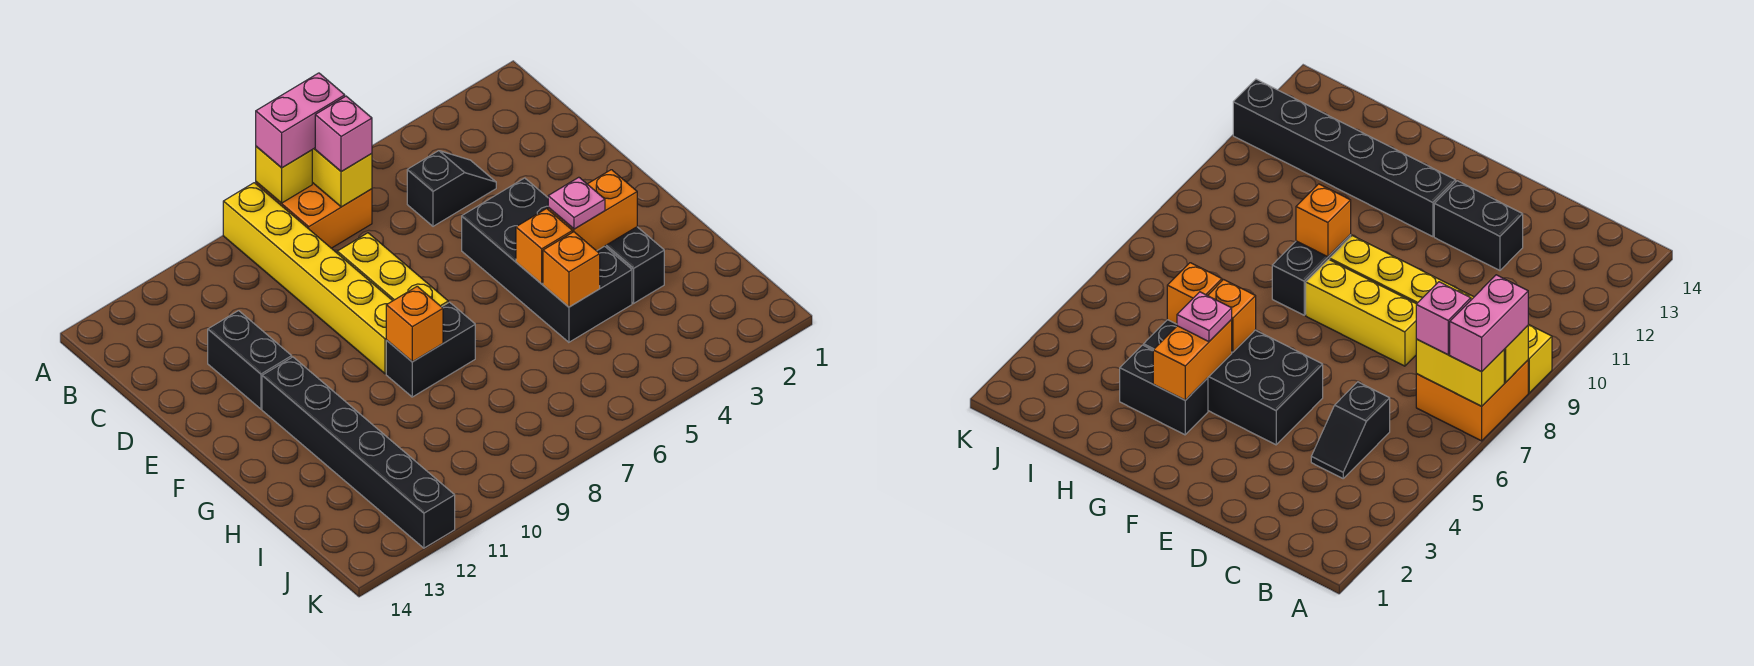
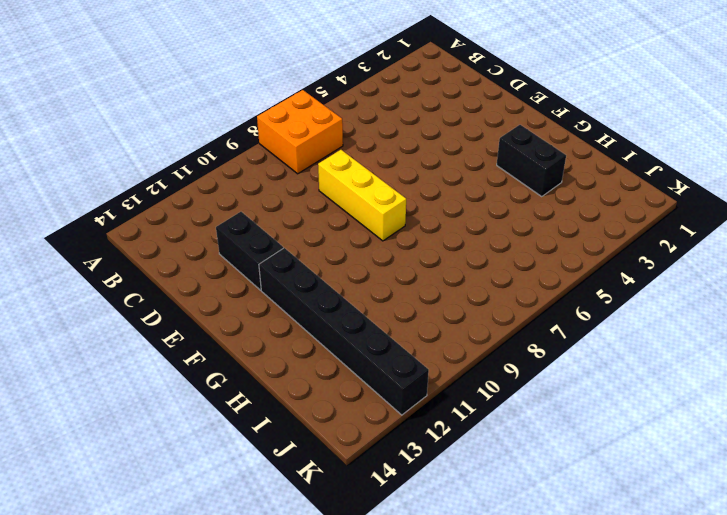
none -> yellow 1x6 brick [223,183,392,374]
none -> black 1x2 slope [407,151,496,226]
none -> black 2x4 brick [462,178,632,342]

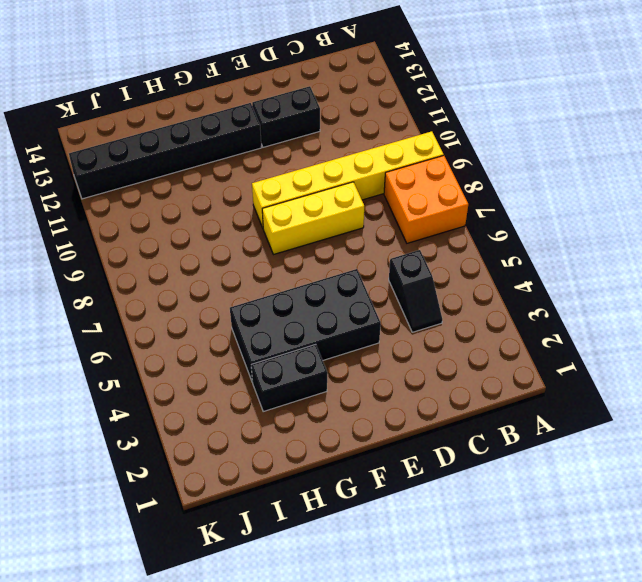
none -> black 1x2 brick [386,302,475,397]
none -> yellow 1x2 brick [312,148,372,207]
none -> yellow 1x1 brick [256,147,312,203]

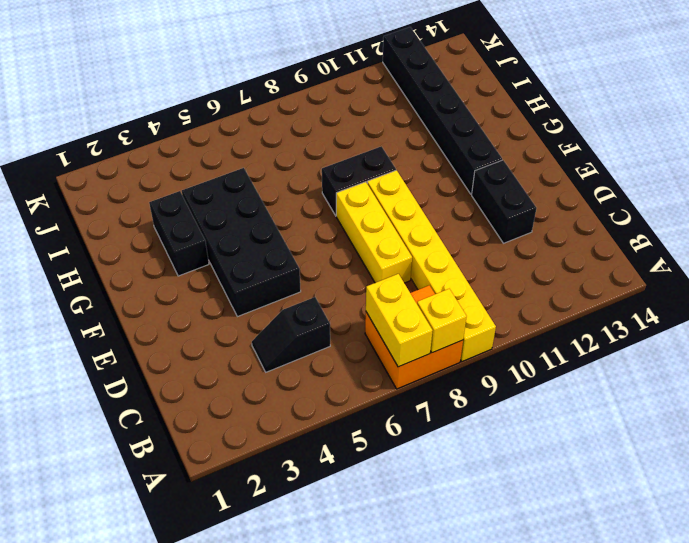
none -> orange 1x2 brick [548,170,637,251]
none -> orange 1x1 brick [516,209,573,284]
none -> orange 1x1 brick [386,286,443,362]

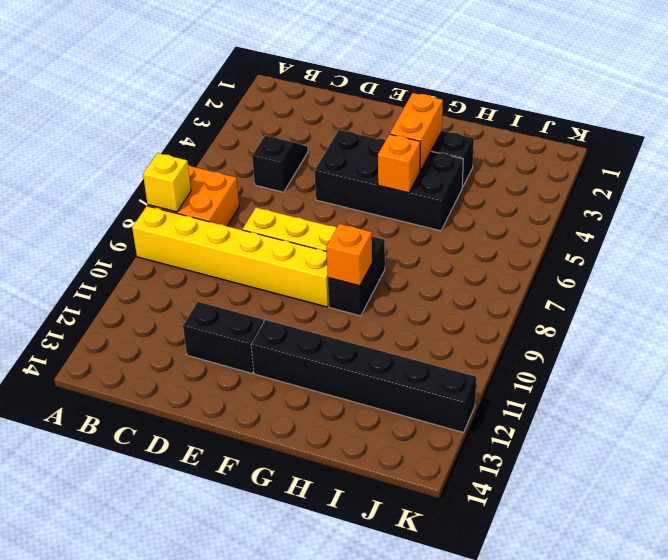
none -> yellow 1x2 brick [312,148,372,207]
none -> orange 1x1 brick [543,232,600,307]
none -> pink 1x2 brick [256,73,345,168]

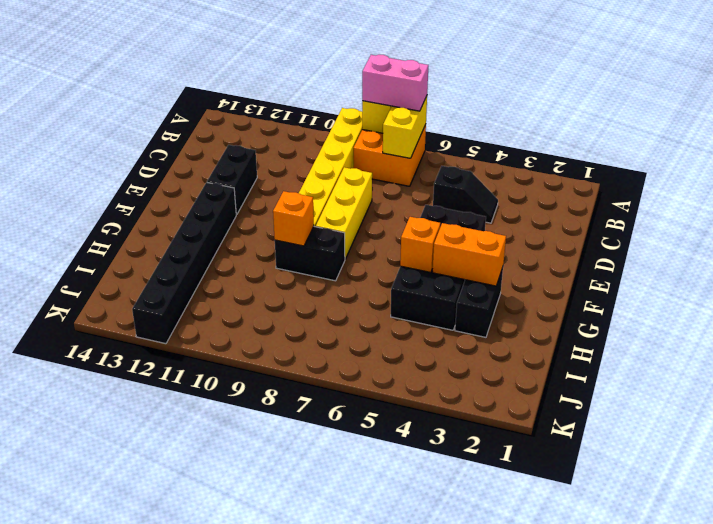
none -> orange 1x1 brick [543,232,600,307]
none -> pink 1x1 brick [315,96,372,172]
none -> pink 1x1 plate [548,177,605,229]

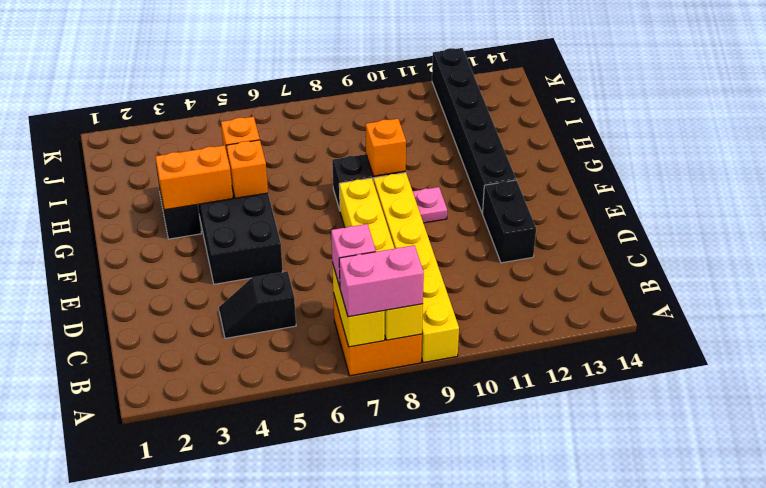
pink 1x1 plate [413,187,447,223] -> pink 1x1 plate moved to [548,177,605,229]

